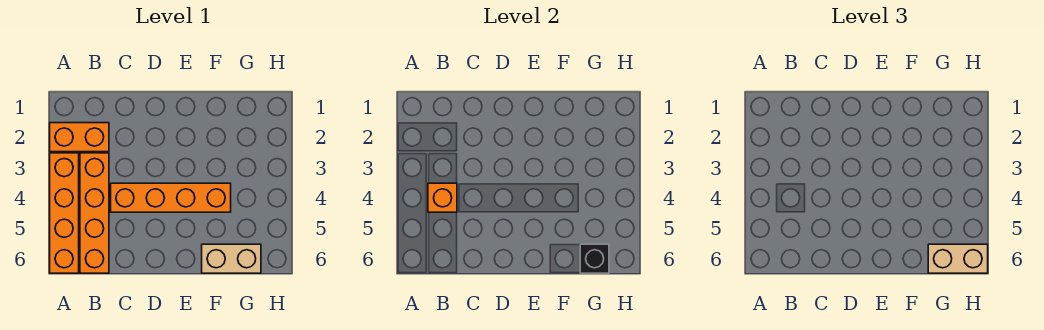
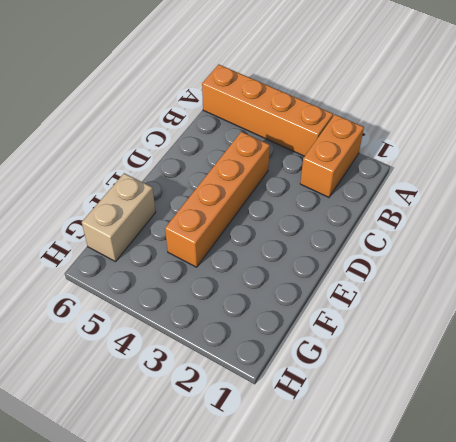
none -> orange 1x4 brick [80,153,109,273]
none -> orange 1x1 brick [428,183,457,212]

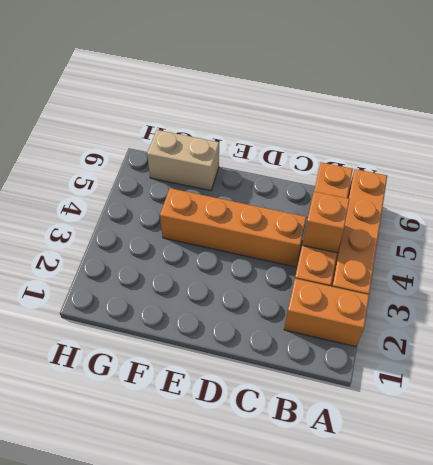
none -> black 1x1 brick [580,244,609,273]
none -> tan 1x2 brick [928,244,988,273]

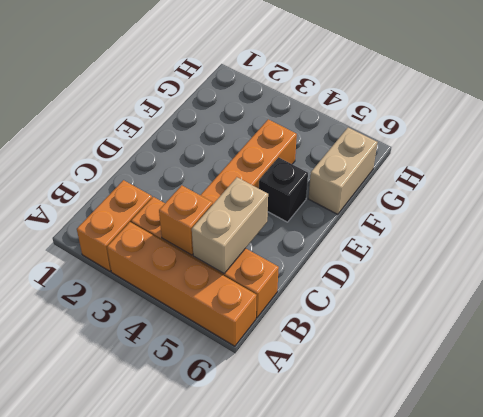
tan 1x2 brick [192,177,268,274] -> tan 1x2 brick moved to [928,244,988,273]
black 1x1 brick [259,157,308,222] -> black 1x1 brick moved to [580,244,609,273]

